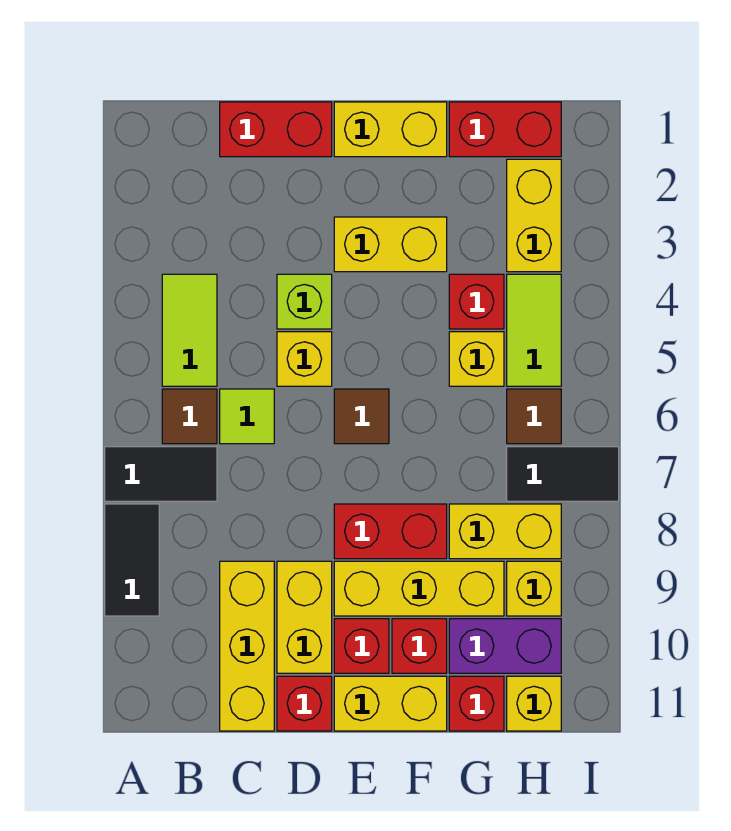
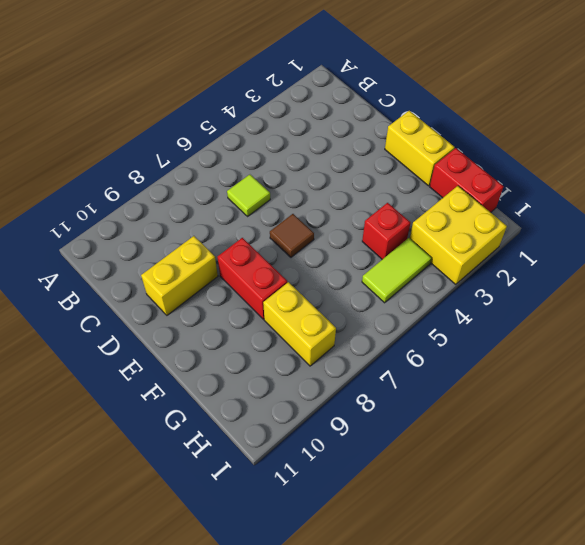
yellow 2x2 brick [410,186,507,285] -> yellow 1x2 brick [507,159,561,272]
none -> black 1x2 tile [105,447,217,501]
none -> black 1x2 tile [105,504,159,616]
none -> lime 1x2 tile [162,274,217,386]
none -> brown 1x1 tile [162,389,217,444]

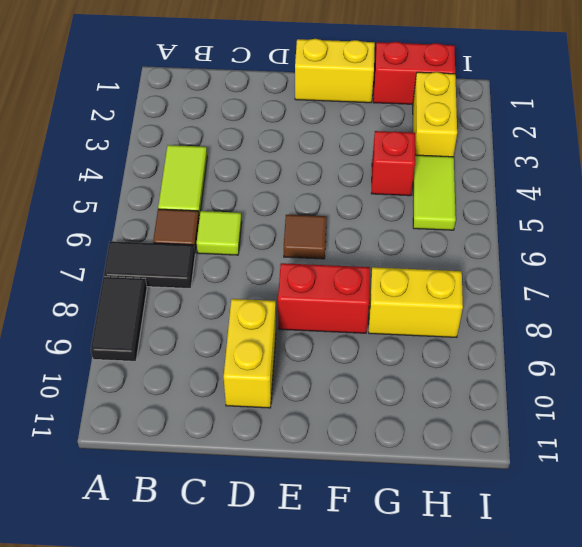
none -> red 1x2 brick [220,102,332,157]
none -> yellow 1x3 brick [220,561,274,731]
none -> lime 1x1 brick [277,274,332,329]
none -> yellow 1x1 brick [277,332,332,386]

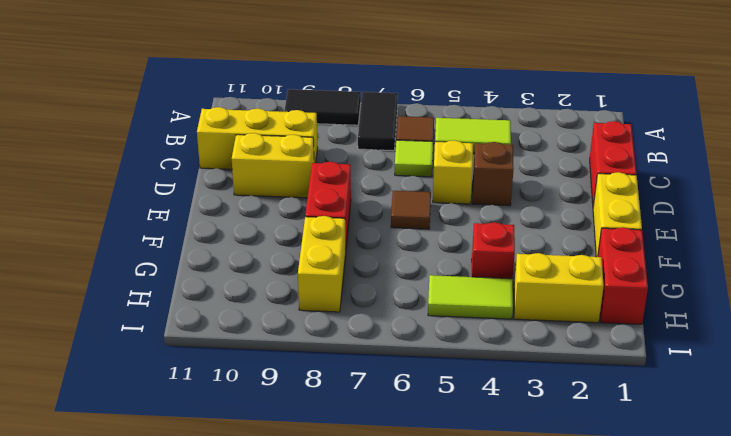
brown 1x1 brick [473,142,514,206] -> lime 1x1 brick [277,274,332,329]
none -> red 1x1 brick [277,676,332,731]
none -> yellow 1x2 brick [334,217,447,272]
none -> yellow 1x3 brick [334,561,504,616]
none -> red 1x1 brick [334,619,389,673]

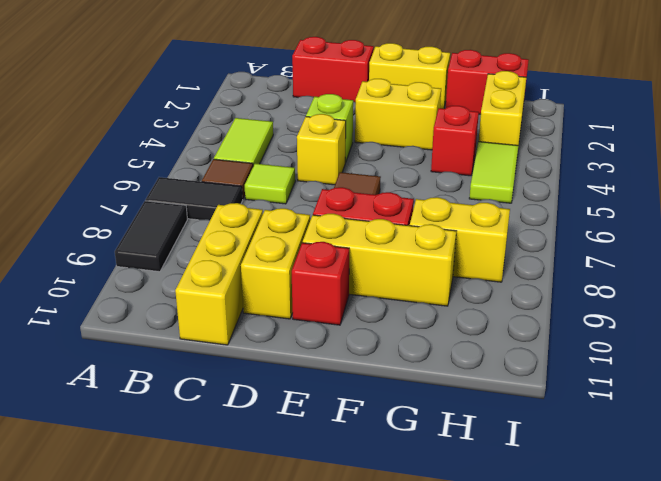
none -> red 1x1 brick [277,676,332,731]
none -> yellow 1x2 brick [334,676,447,731]
none -> red 1x1 brick [392,619,447,673]
none -> yellow 1x1 brick [449,332,504,386]

